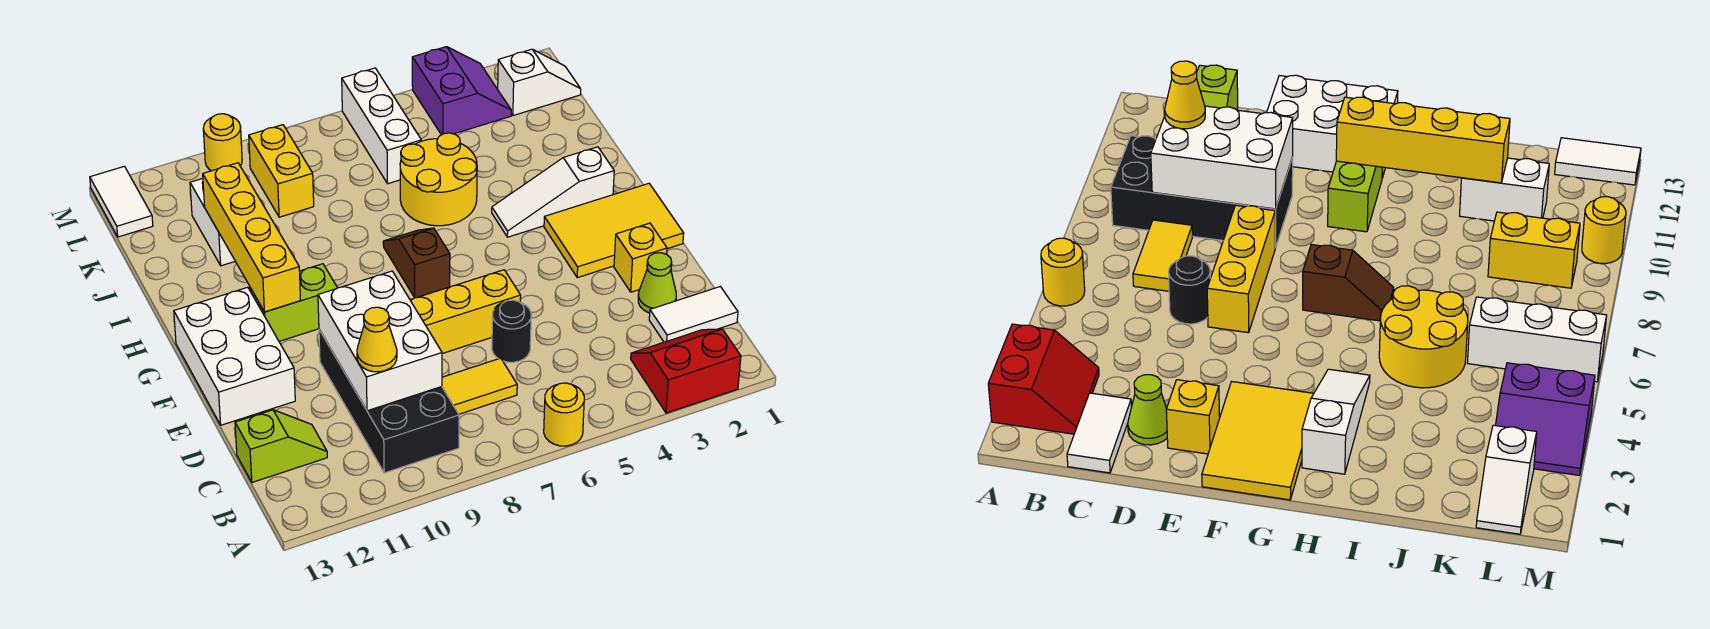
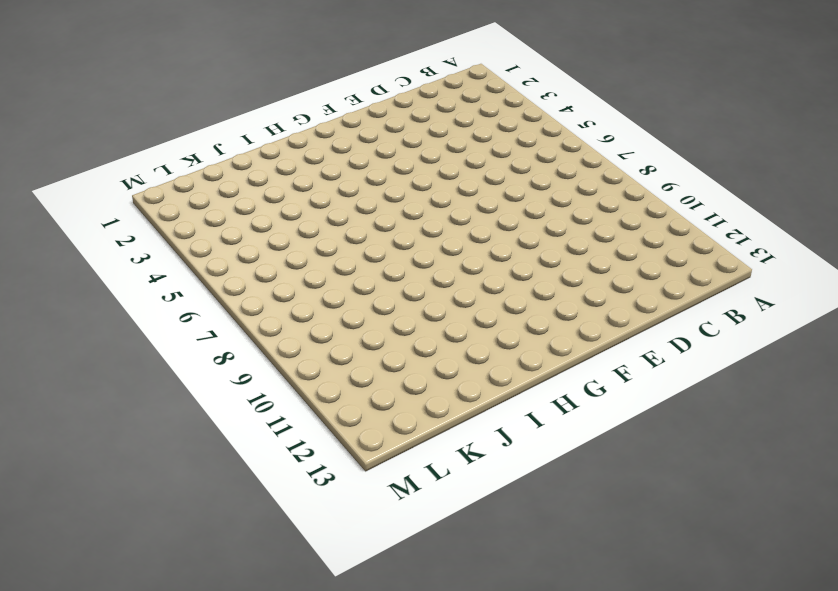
none -> red 2x2 slope [631,329,741,413]
none -> yellow 1x1 round brick [544,383,584,446]
none -> black 2x4 brick [319,330,459,473]

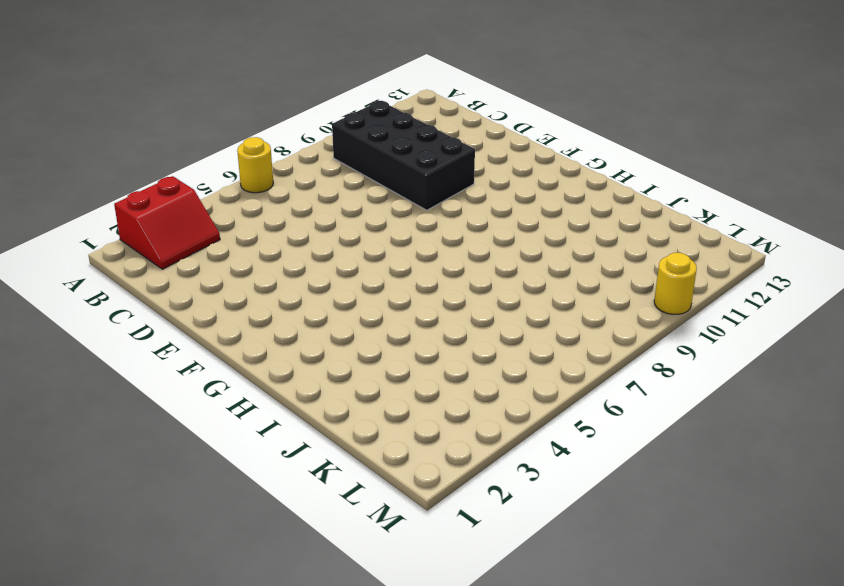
none -> white 1x2 tile [649,287,738,342]
none -> yellow 1x2 tile [442,358,517,414]
none -> lime 1x2 slope [235,410,327,482]

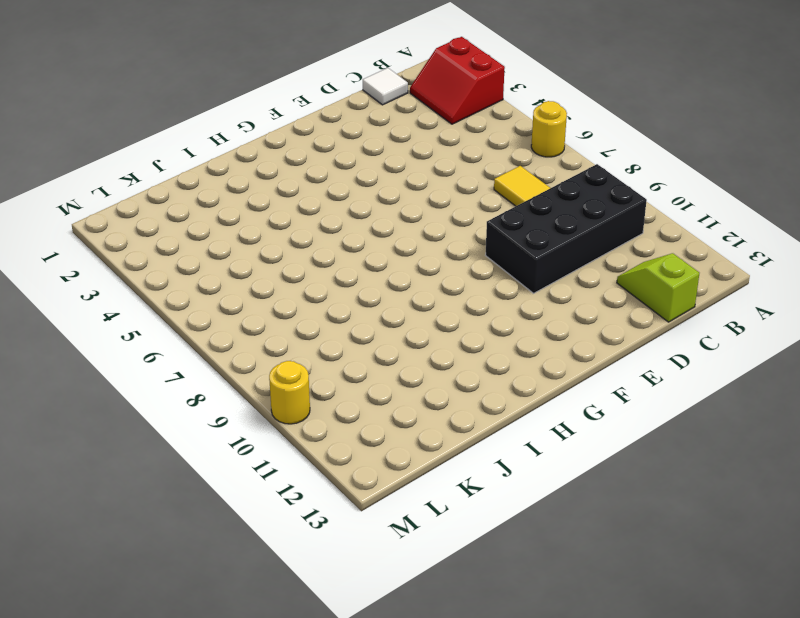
white 1x1 tile [363,68,408,105] -> white 1x2 tile [649,287,738,342]
none -> lime 1x1 cone [638,253,676,313]
none -> black 1x1 round brick [492,300,531,362]
none -> yellow 1x1 brick [614,223,667,292]

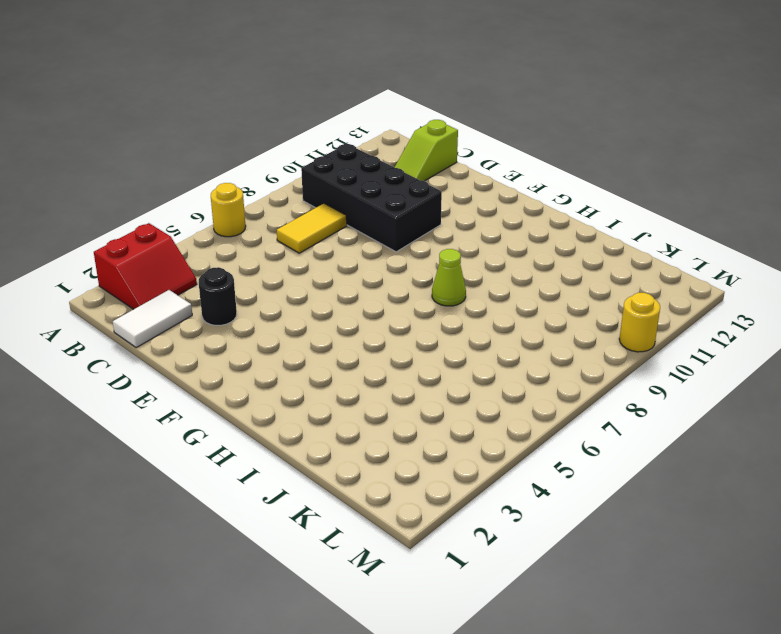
black 1x1 round brick [199,267,237,325] -> black 1x1 round brick moved to [492,300,531,362]
lime 1x1 cone [432,249,466,306] -> lime 1x1 cone moved to [638,253,676,313]
none -> yellow 1x1 brick [614,223,667,292]
none -> yellow 1x3 brick [411,270,521,353]
none -> white 2x3 brick [174,287,295,425]

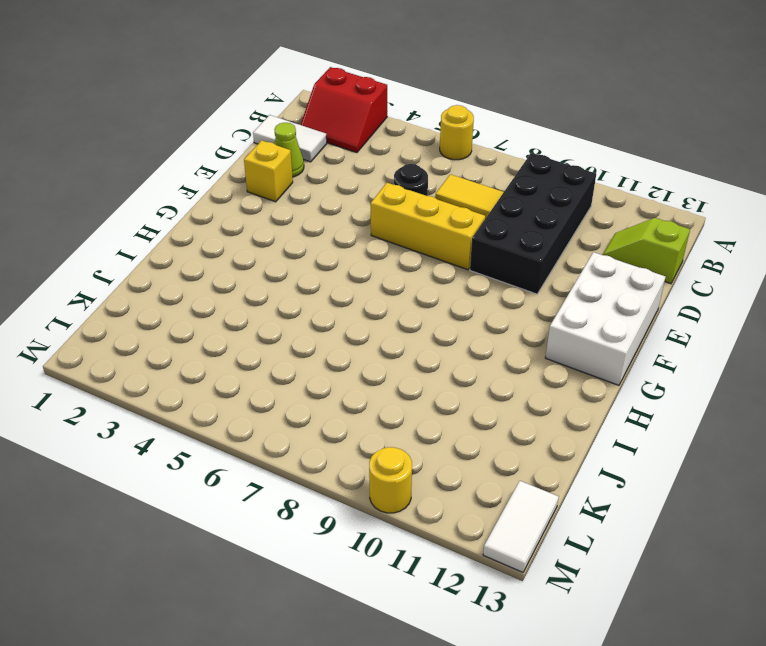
none -> yellow 2x3 tile [544,183,684,278]
none -> brown 1x2 slope [383,228,450,298]
none -> lime 1x2 brick [250,264,337,341]

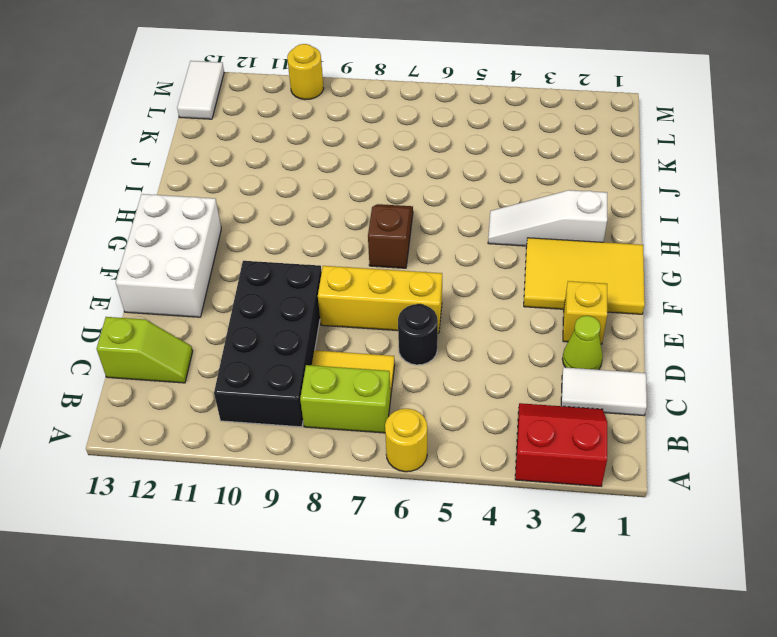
lime 1x2 brick [300,365,391,433] -> lime 1x2 brick moved to [250,264,337,341]
none -> yellow 2x2 round brick [400,133,477,226]
none -> white 1x2 brick [190,179,235,266]
none -> white 1x3 brick [342,68,421,184]

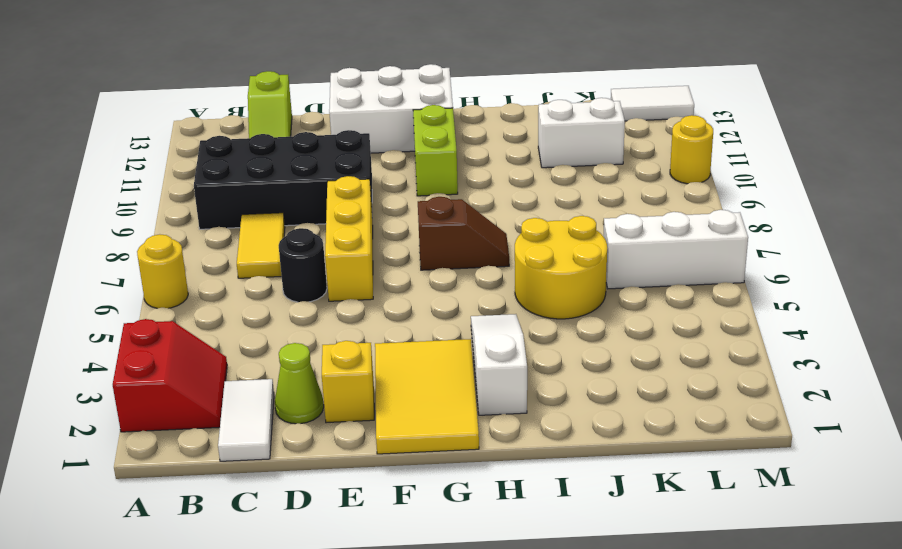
none -> yellow 1x2 brick [249,125,314,217]
none -> white 1x2 slope [498,49,581,116]
none -> purple 2x2 slope [412,47,511,135]

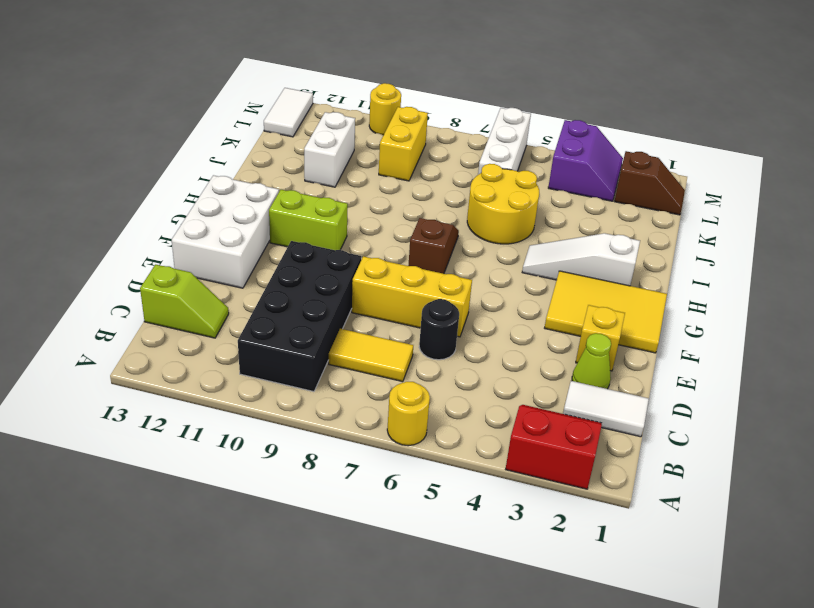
brown 1x2 slope [615,151,685,215] -> white 1x2 slope [498,49,581,116]
none -> white 2x3 brick [318,271,442,411]
none -> yellow 1x4 brick [203,163,300,312]
none -> yellow 1x1 cone [357,307,397,372]

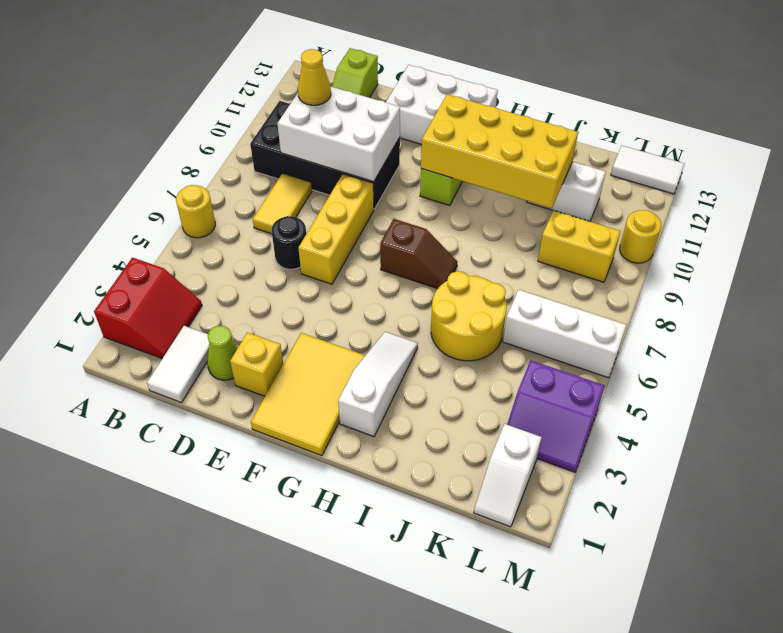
yellow 2x4 brick [421,94,578,208] -> yellow 1x4 brick [203,163,300,312]

